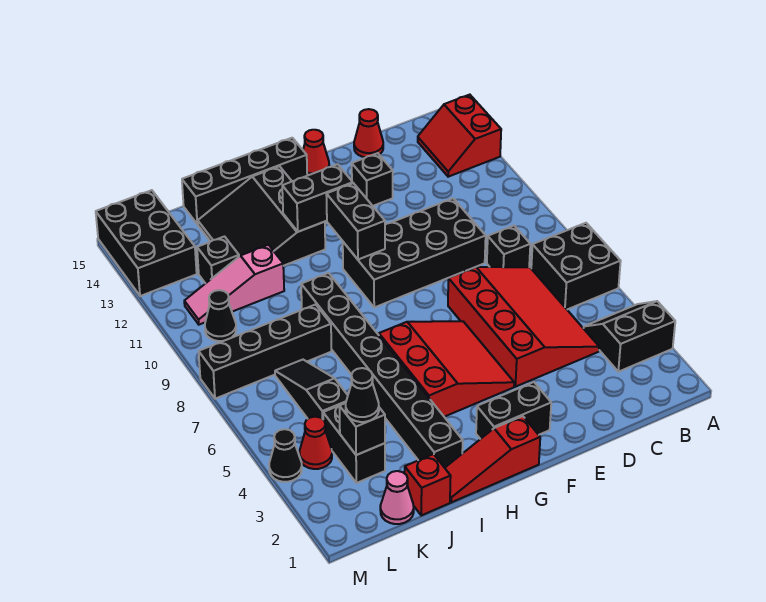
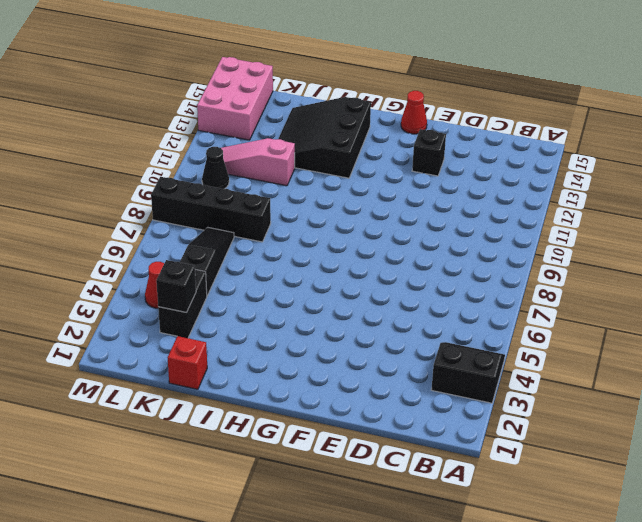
pink 2x3 brick [197,57,273,140] -> black 2x3 brick [96,190,197,296]
none -> black 2x2 brick [531,223,621,309]
none -> red 2x2 slope [418,95,501,177]
none -> red 3x4 slope [448,267,599,387]
none -> black 1x1 brick [487,226,530,267]

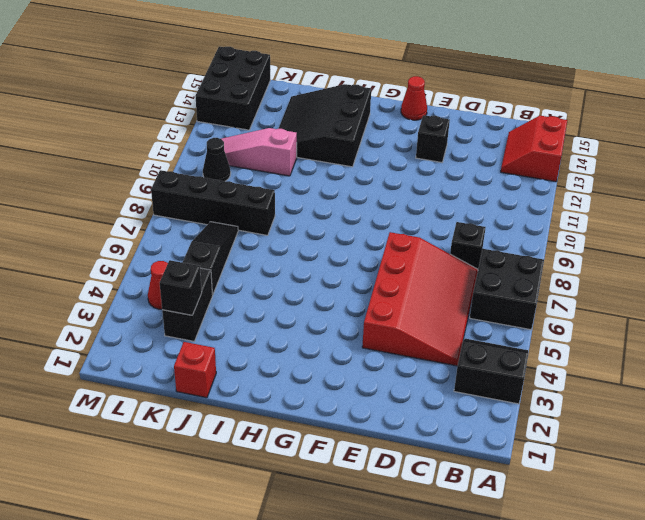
none -> black 2x4 brick [343,198,486,307]
none -> red 1x1 cone [354,109,383,157]
none -> black 1x2 brick [476,382,551,439]
none -> red 3x3 slope [379,321,514,417]

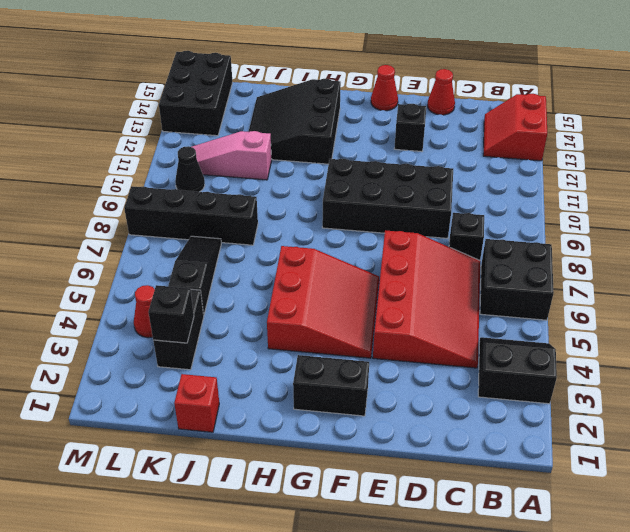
none -> red 1x3 slope [445,416,540,502]
none -> black 1x4 brick [182,138,307,224]
none -> black 1x8 brick [301,273,463,468]
none -> pink 1x1 cone [380,471,414,524]

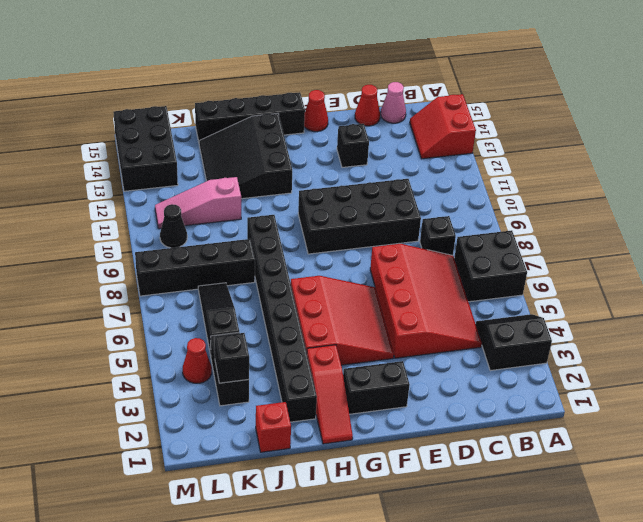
pink 1x1 cone [381,82,406,123] -> pink 1x1 cone moved to [380,471,414,524]
red 1x3 slope [307,345,353,444] -> red 1x3 slope turned to [445,416,540,502]
none -> black 1x1 brick [197,237,239,284]
none -> black 1x1 cone [269,429,302,482]
none -> black 1x2 brick [326,183,385,260]
none -> black 1x2 brick [282,164,353,232]

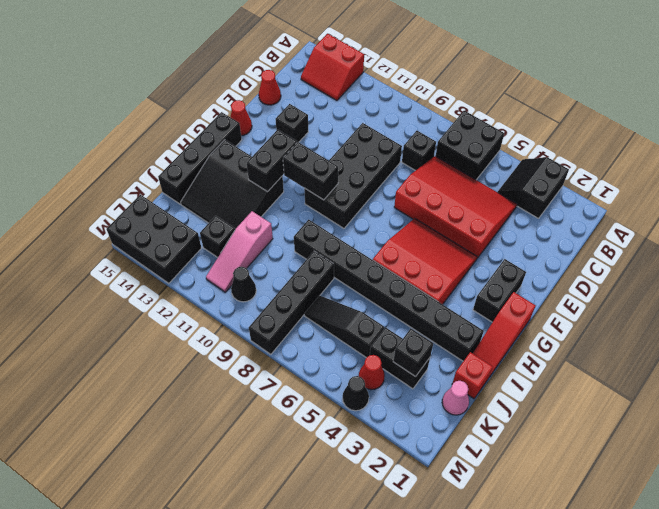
none -> black 1x1 cone [346,368,379,422]

